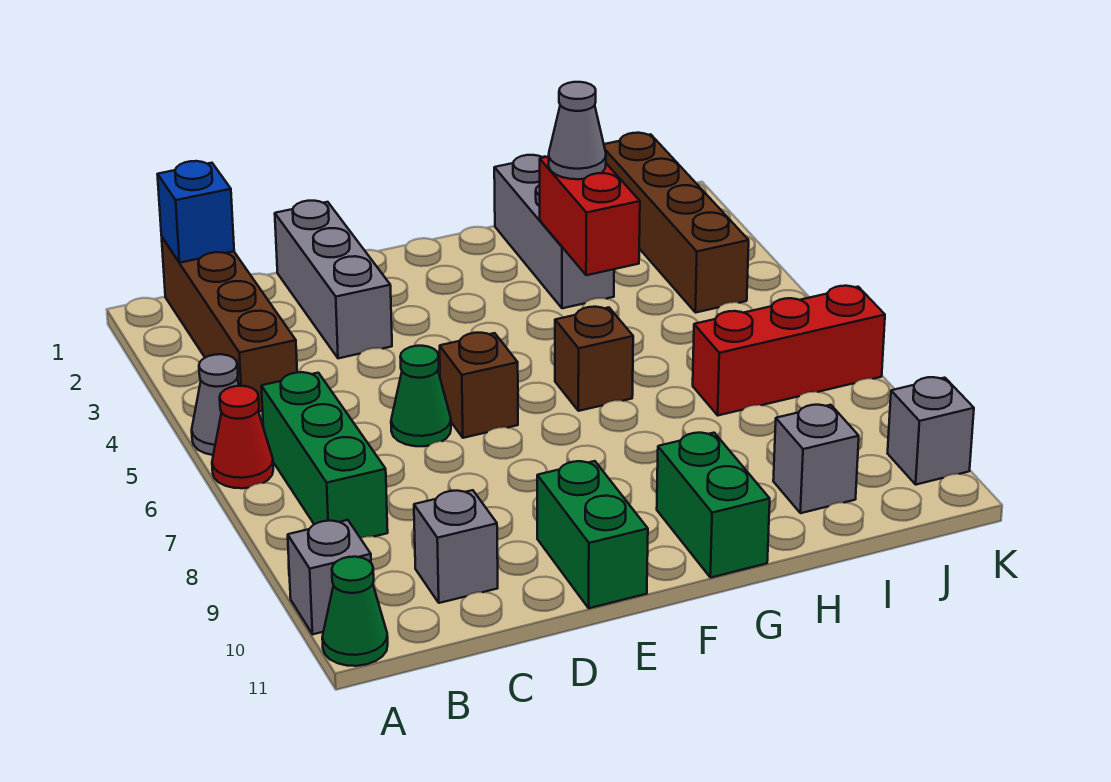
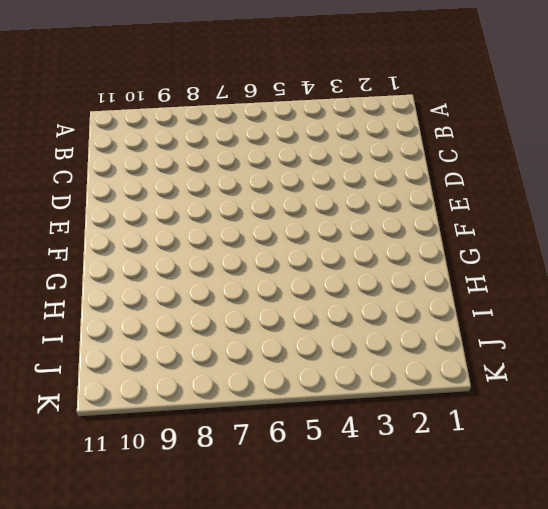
none -> grey 1x1 cone [192,354,239,455]
none -> red 1x1 cone [212,386,273,488]
none -> grey 1x1 brick [288,520,371,634]

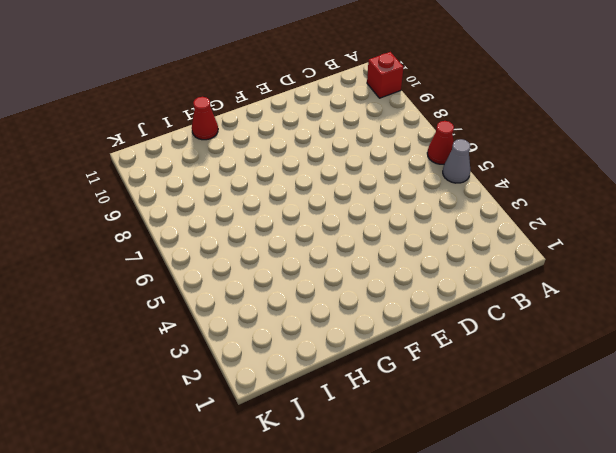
red 1x1 brick [367,52,404,98] -> grey 1x1 brick [288,520,371,634]
red 1x1 cone [192,97,218,140] -> none
none -> green 1x1 cone [322,557,388,666]
none -> brown 1x4 brick [162,237,297,412]
none -> green 1x3 brick [261,372,388,538]

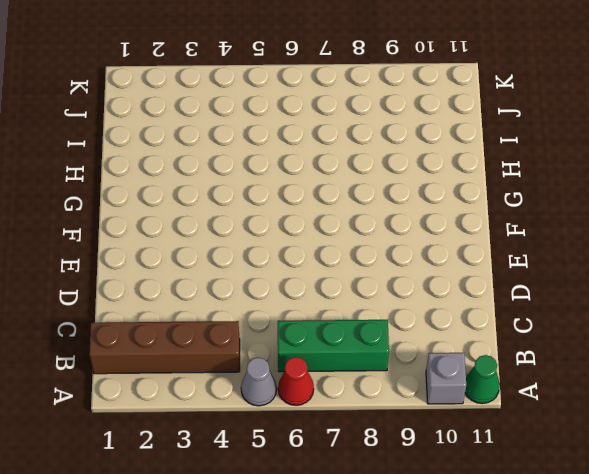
none -> grey 1x1 brick [414,490,498,603]
none -> grey 1x3 brick [275,201,392,358]
none -> green 1x1 cone [391,346,451,446]

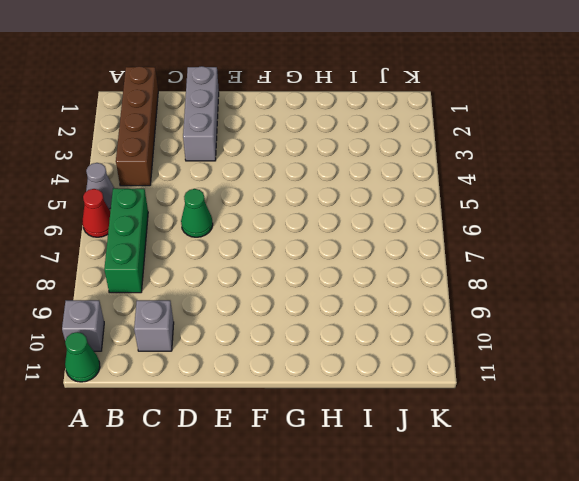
none -> brown 1x1 brick [440,333,518,438]
none -> green 1x2 brick [537,461,648,608]
none -> brown 1x1 brick [555,307,633,411]

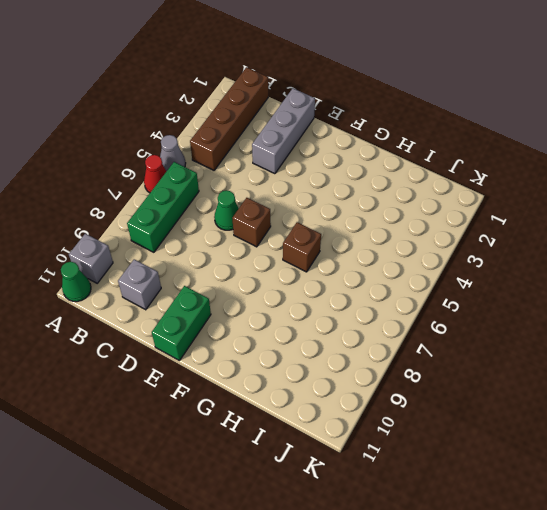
none -> green 1x2 brick [657,433,770,578]
none -> grey 1x3 brick [494,155,614,308]
none -> red 1x3 brick [693,286,885,415]

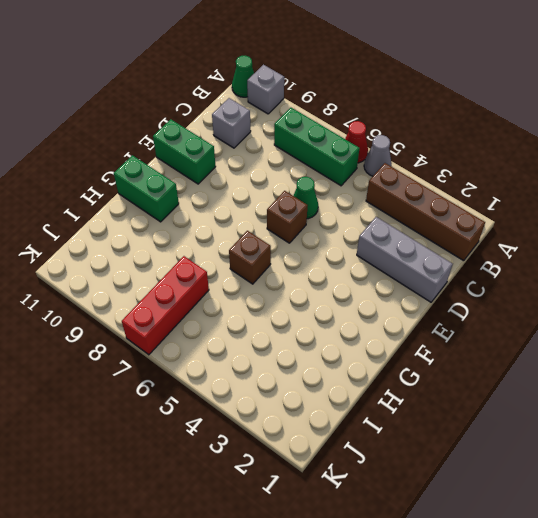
none -> grey 1x3 brick [494,155,614,308]
none -> grey 1x1 brick [773,405,859,513]
none -> brown 1x4 brick [604,133,749,313]

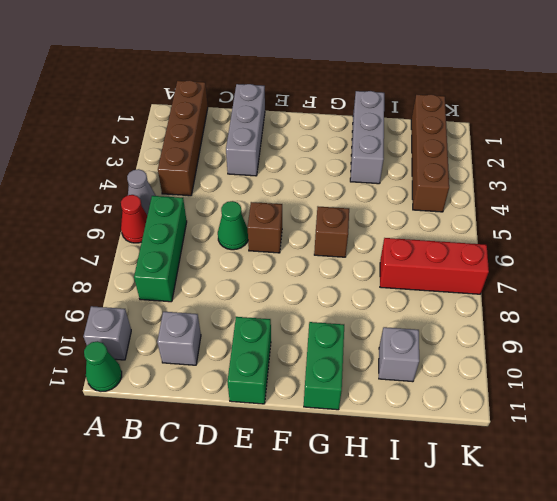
none -> grey 1x1 brick [888,377,974,485]
none -> blue 1x1 brick [157,161,234,263]
none -> red 1x2 brick [540,157,640,275]

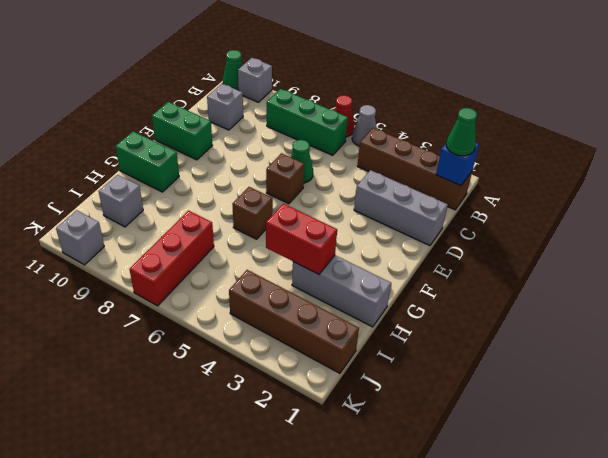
green 1x1 cone [446,108,477,156] -> none
none -> grey 1x1 cone [549,82,606,179]

